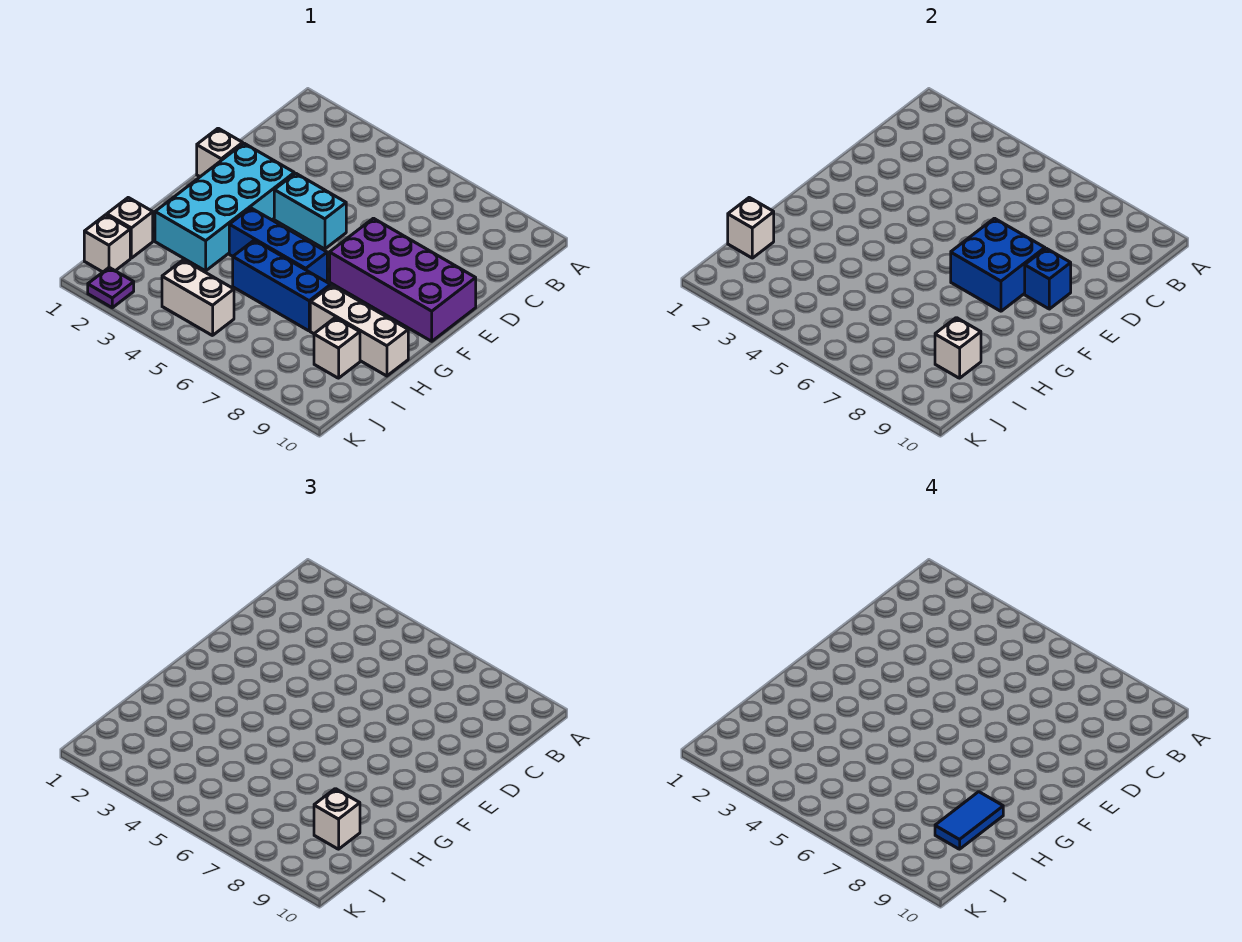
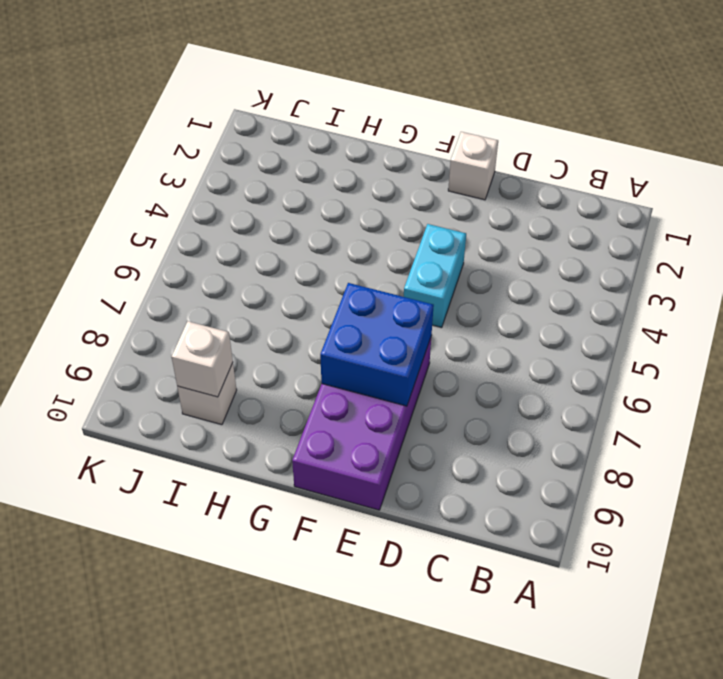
none -> cyan 2x4 brick [155,143,294,271]
none -> blue 1x3 brick [229,208,327,282]
none -> blue 1x3 brick [233,240,331,331]

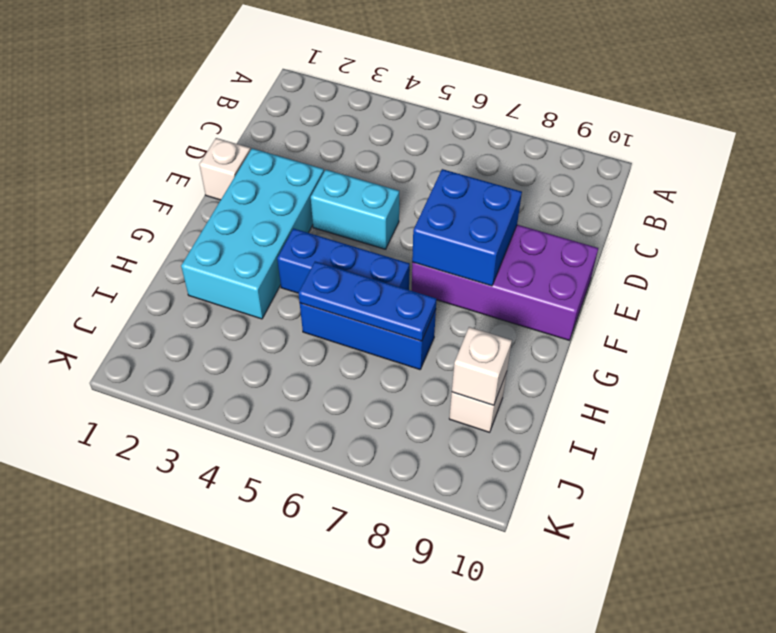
blue 1x3 plate [299,261,436,341] -> none
none -> white 1x3 brick [310,285,408,376]
none -> white 1x1 brick [107,198,153,258]
none -> white 1x1 brick [84,215,130,272]

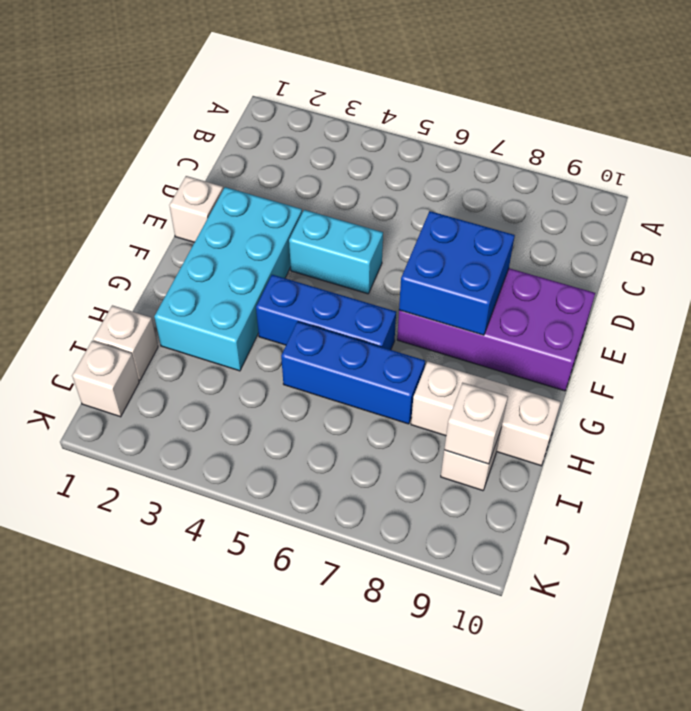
none -> white 1x2 brick [162,260,234,336]
none -> purple 1x1 plate [88,268,134,308]
none -> blue 1x1 brick [1025,248,1071,309]

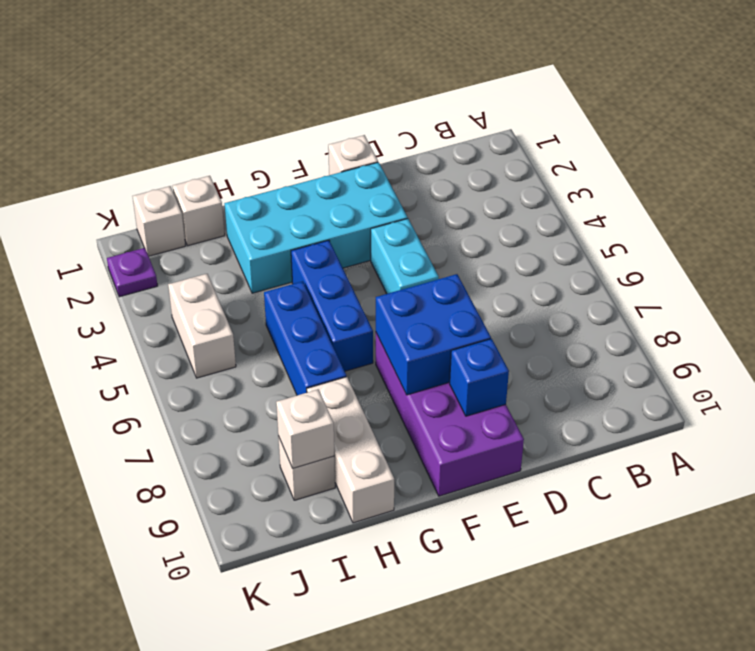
none -> white 1x1 brick [728,198,774,258]
none -> white 1x1 brick [314,789,360,849]
none -> blue 1x2 tile [935,792,1003,849]

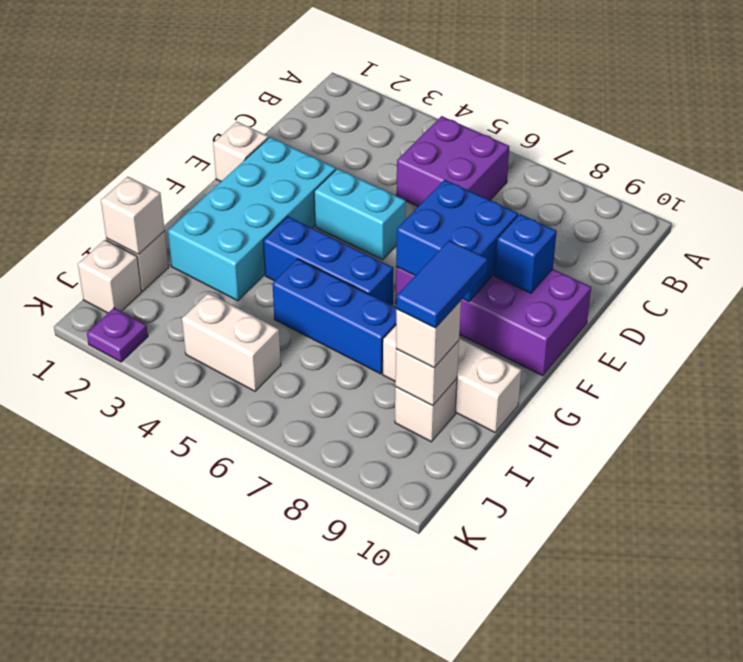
purple 2x2 brick [397,116,509,206] -> none

